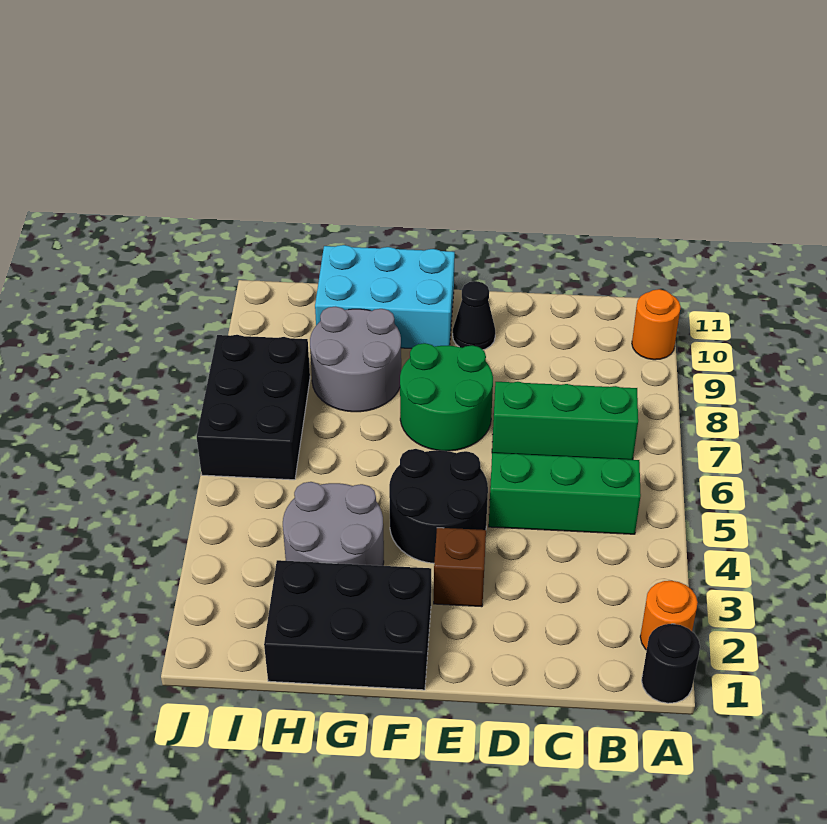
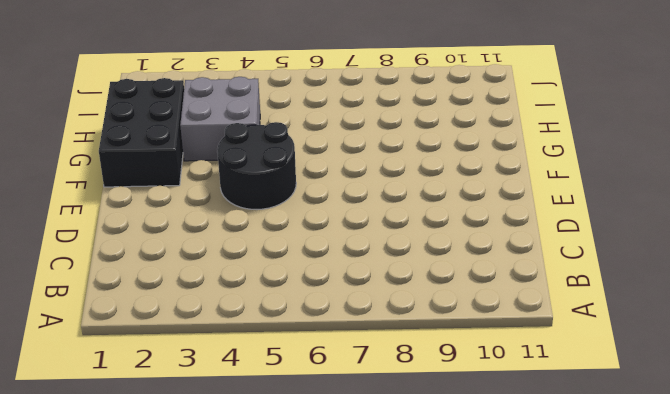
grey 2x2 brick [180,77,260,161] -> grey 2x2 round brick [283,482,384,566]
none -> black 1x1 round brick [642,624,700,703]
none -> orange 1x1 round brick [640,581,698,650]
none -> orange 1x1 round brick [632,289,681,360]

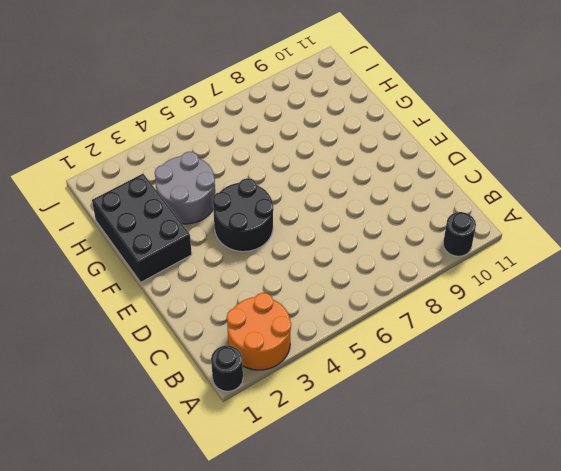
orange 2x2 round brick [227,293,291,370] -> orange 1x1 round brick [640,581,698,650]
black 1x1 round brick [443,212,476,256] -> orange 1x1 round brick [632,289,681,360]
none -> green 1x3 brick [489,453,641,534]
none -> green 1x3 brick [492,382,638,460]
none -> brown 1x1 brick [434,528,486,607]

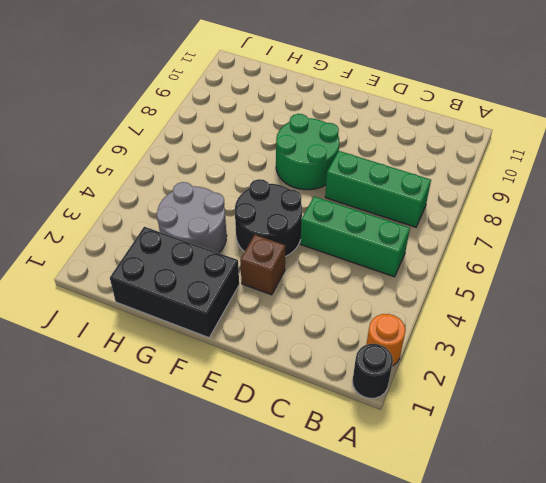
none -> orange 1x1 round brick [632,289,681,360]
none -> black 1x1 cone [453,281,495,350]
none -> cyan 2x3 brick [315,245,455,349]

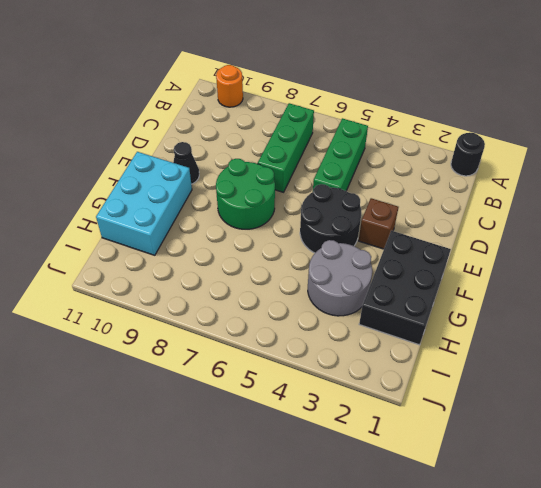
none -> orange 1x1 round brick [640,581,698,650]
none -> grey 2x2 round brick [310,306,401,412]
none -> black 2x3 brick [197,335,310,480]

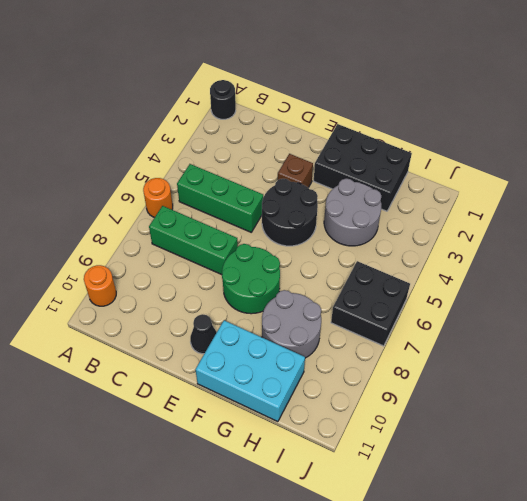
orange 1x1 round brick [143,178,173,217] -> orange 1x1 round brick moved to [640,581,698,650]
black 2x2 brick [331,261,410,346] -> black 2x3 brick [197,335,310,480]

